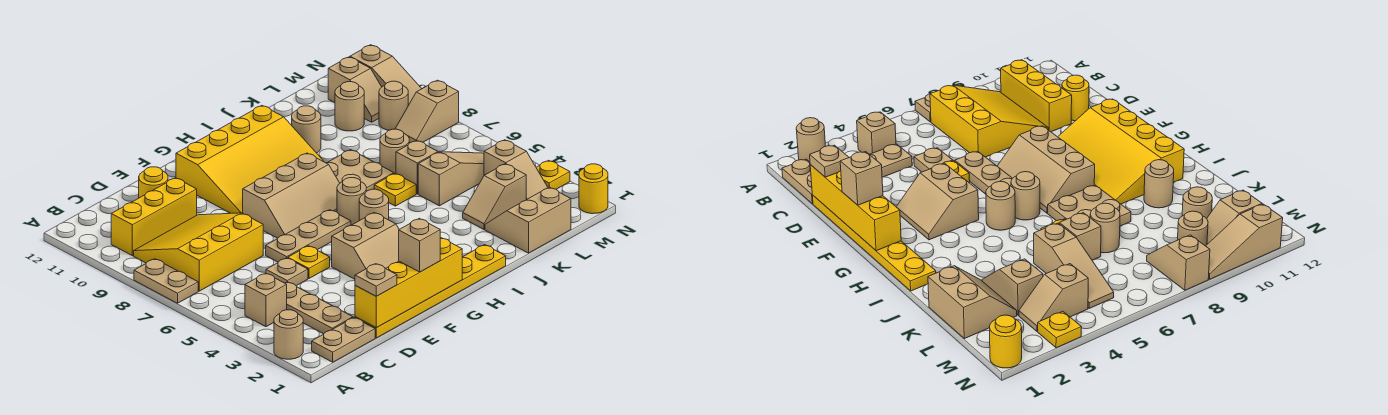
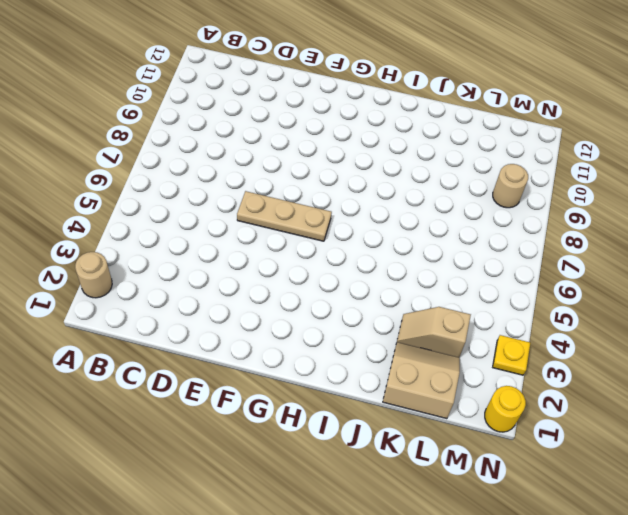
none -> tan 1x2 plate [134,259,198,303]
none -> tan 1x2 plate [312,318,375,362]
none -> tan 1x1 brick [245,273,287,327]
none -> yellow 3x3 slope [134,213,263,291]

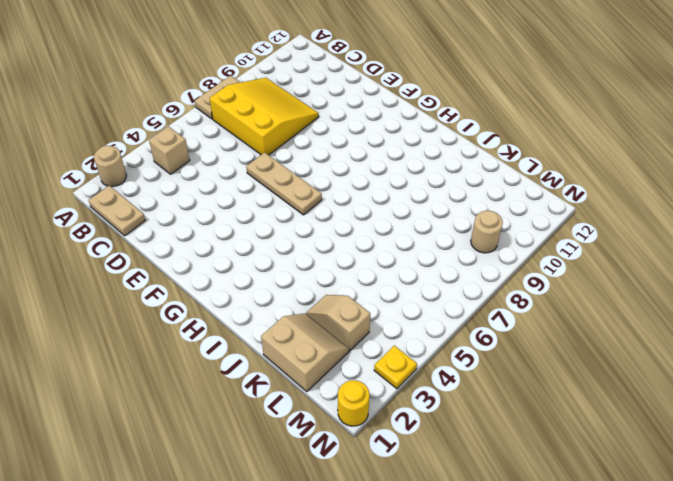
none -> yellow 1x3 brick [111,178,197,256]
none -> tan 1x3 plate [285,282,353,334]
none -> yellow 1x6 plate [355,245,506,338]
none -> tan 1x1 plate [266,258,308,286]

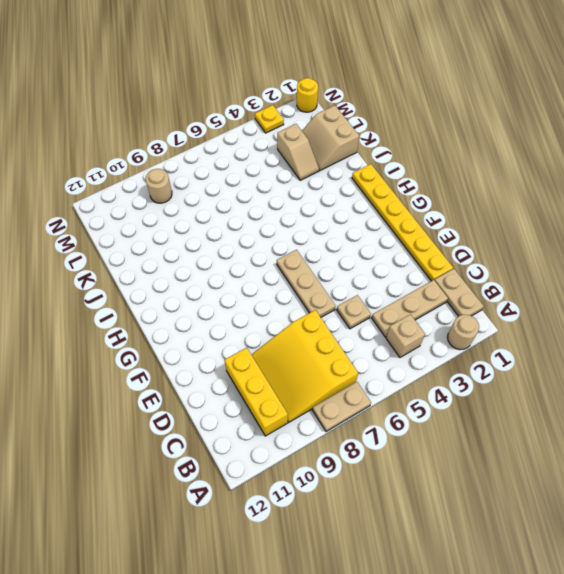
none -> yellow 1x1 round brick [139,167,168,198]
none -> yellow 1x1 plate [288,246,330,278]
none -> tan 2x2 slope [332,213,399,279]
none -> tan 2x3 slope [243,153,340,238]

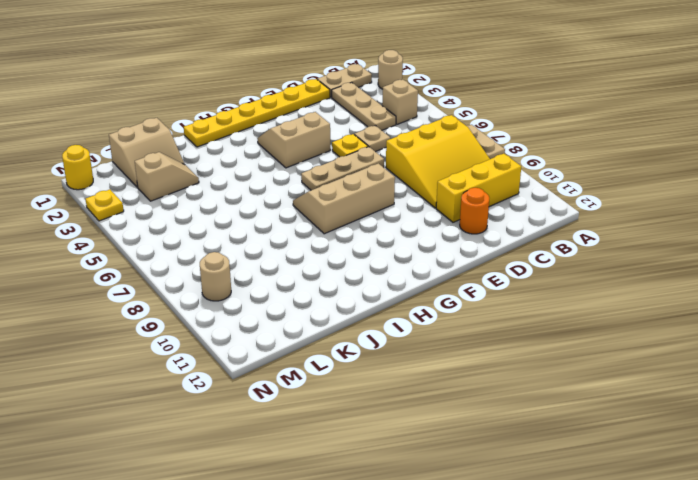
orange 1x1 round brick [460,188,489,234] -> yellow 1x1 round brick [139,167,168,198]
none -> yellow 3x4 slope [176,106,324,213]
none -> tan 1x1 round brick [359,189,389,221]
none -> tan 1x1 round brick [337,178,366,225]
none -> tan 2x2 plate [327,150,394,192]

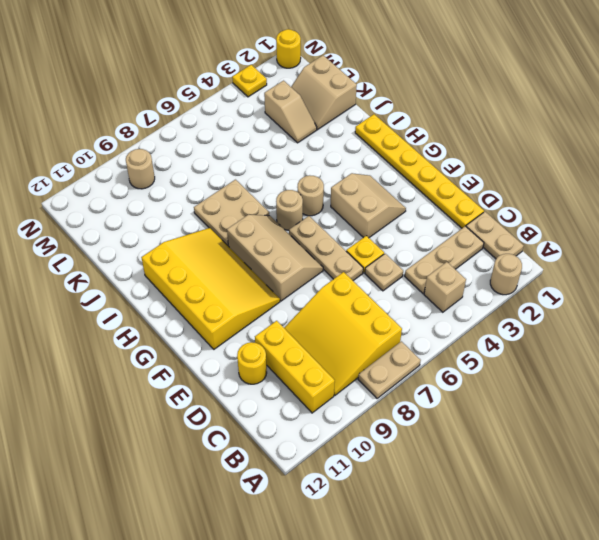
none -> yellow 1x1 plate [374,174,416,206]
none -> tan 1x1 round brick [292,106,321,153]
none -> tan 1x3 slope [418,152,484,206]
none -> tan 1x1 brick [396,140,438,194]

